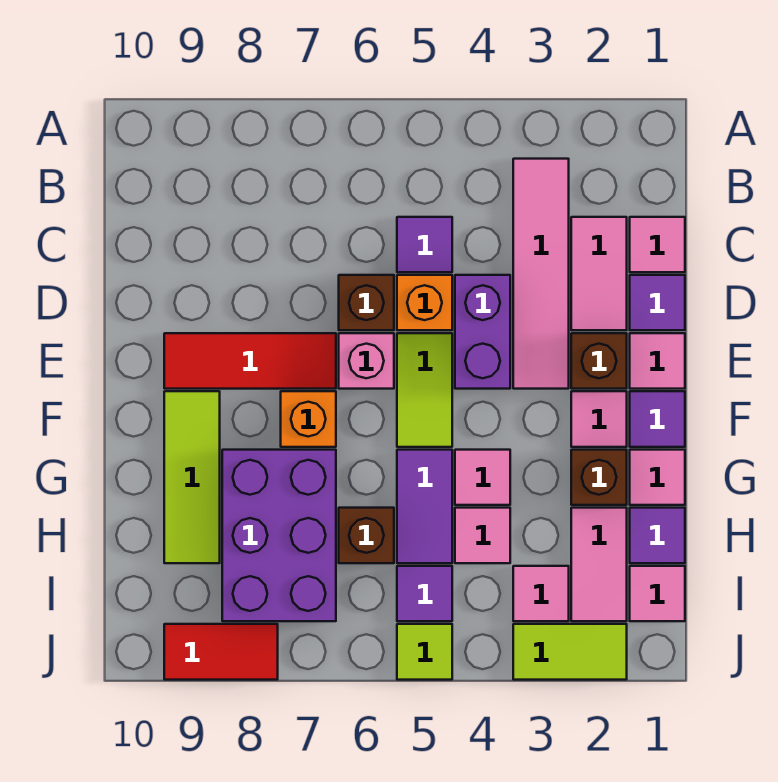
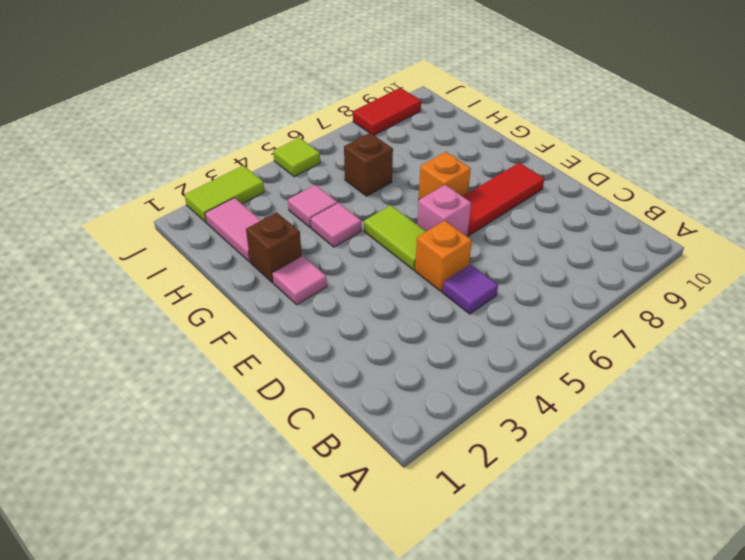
none -> pink 1x4 tile [513,159,569,389]
none -> pink 1x1 tile [630,217,685,272]
none -> pink 1x2 tile [571,217,627,330]
none -> purple 1x1 tile [630,275,685,330]

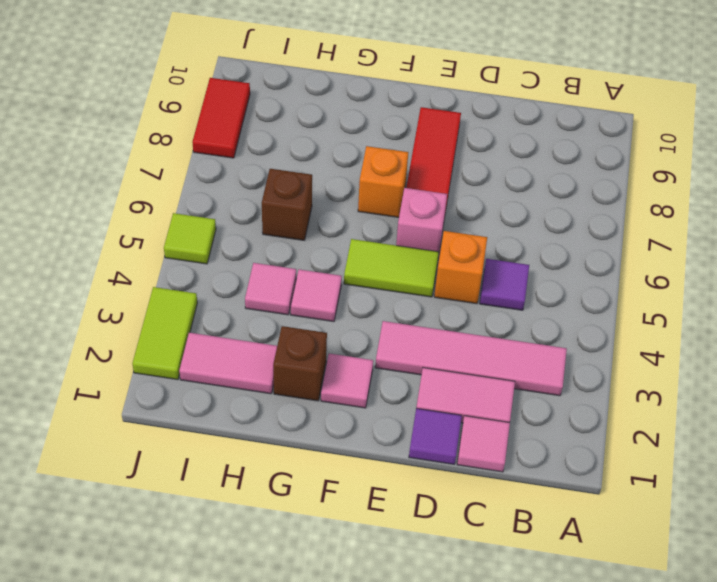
none -> purple 1x2 brick [455,275,510,389]
none -> brown 1x1 brick [339,275,394,330]
none -> pink 1x1 tile [630,333,685,389]
none -> brown 1x1 brick [571,333,627,389]

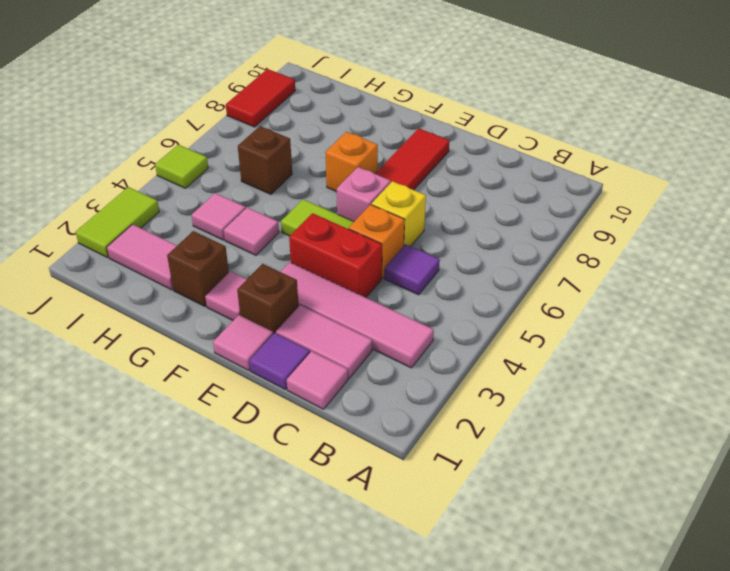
red 1x2 brick [289,213,382,298] -> purple 1x2 brick [455,275,510,389]
yellow 1x1 brick [372,181,426,246] -> brown 1x1 brick [339,275,394,330]
none -> purple 1x1 tile [630,391,685,447]
none -> lime 1x3 tile [164,391,220,563]
none -> pink 1x1 tile [630,450,685,505]
none -> purple 1x2 tile [397,450,452,563]

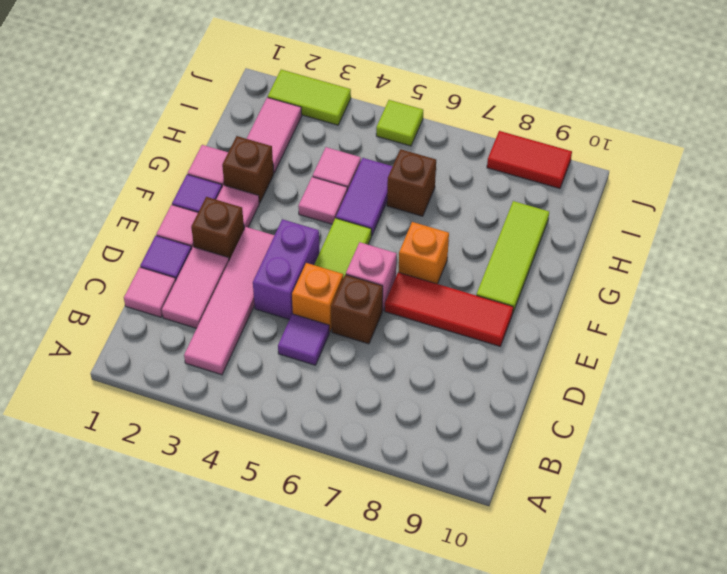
none -> purple 2x3 brick [222,450,336,621]
none -> purple 1x1 tile [630,508,685,563]
none -> pink 1x1 tile [630,566,685,621]
none -> pink 1x1 tile [513,566,569,621]

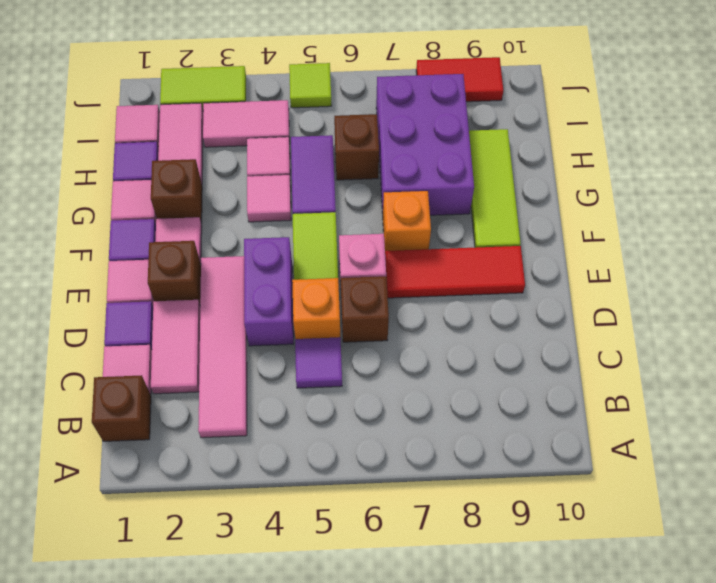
brown 1x1 brick [92,375,151,441] -> none
pink 1x2 tile [203,100,290,147] -> pink 1x1 tile [513,566,569,621]
none -> purple 1x1 tile [397,566,452,621]

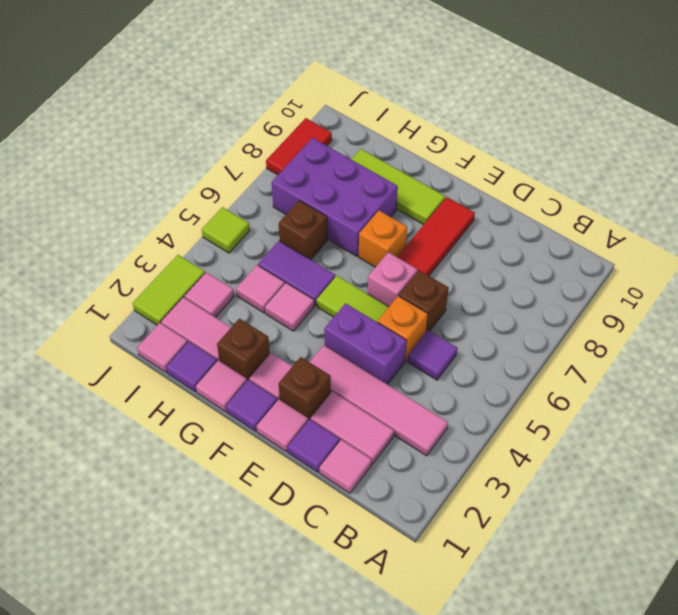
none -> purple 1x1 tile [397,566,452,621]

